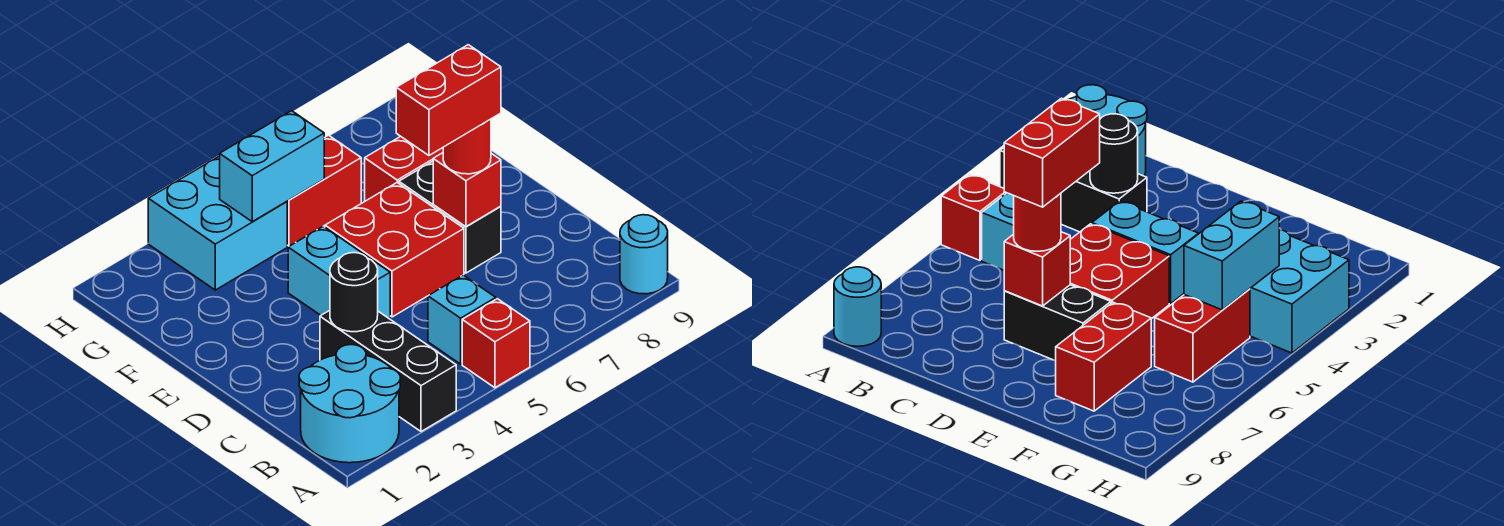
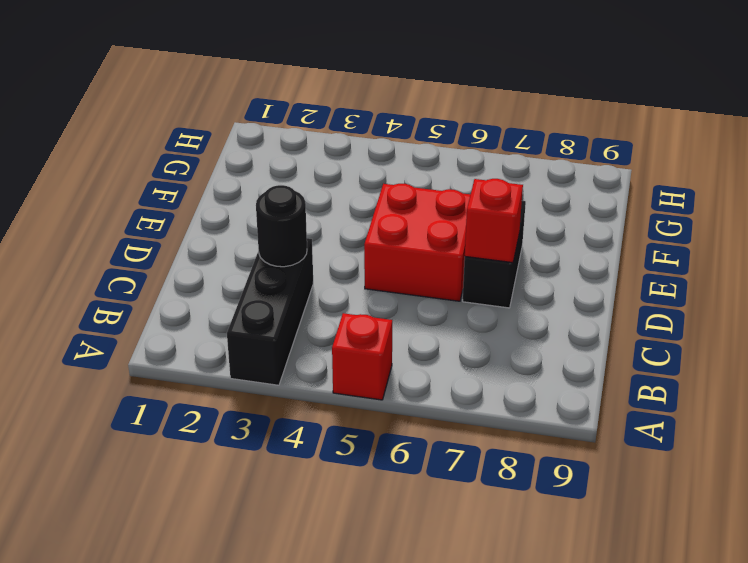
none -> cyan 2x2 round brick [299,345,400,463]
none -> cyan 1x1 round brick [620,215,668,294]
none -> cyan 1x1 brick [428,275,496,364]

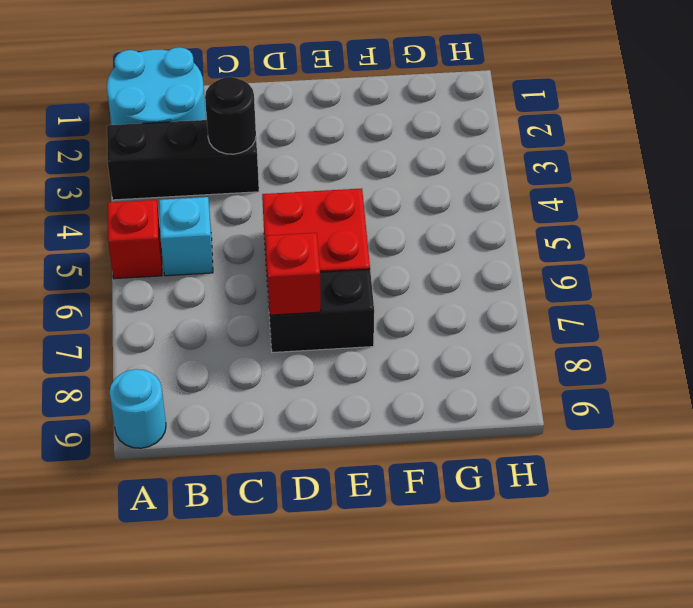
none -> cyan 1x2 brick [288,226,390,319]
none -> red 1x2 brick [365,136,443,201]
none -> cyan 2x2 brick [148,156,287,290]

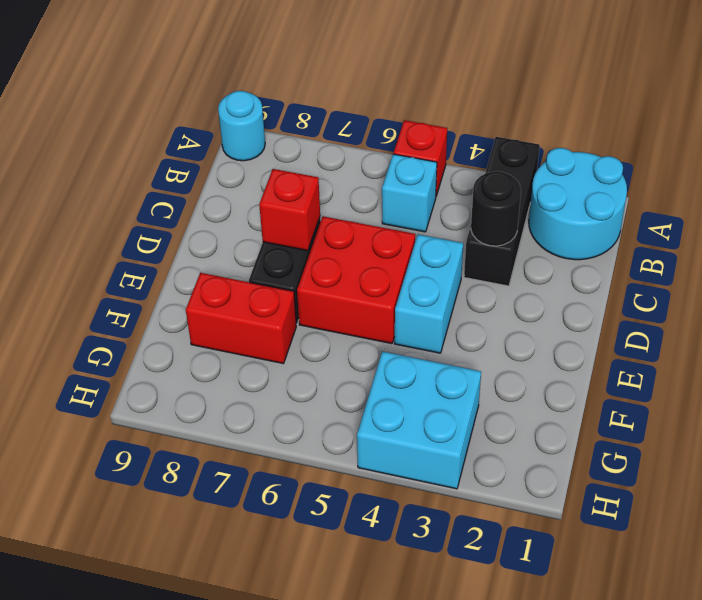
none -> red 1x2 brick [287,135,361,246]
none -> cyan 1x2 brick [220,111,324,222]
none -> red 1x1 round brick [443,119,491,174]

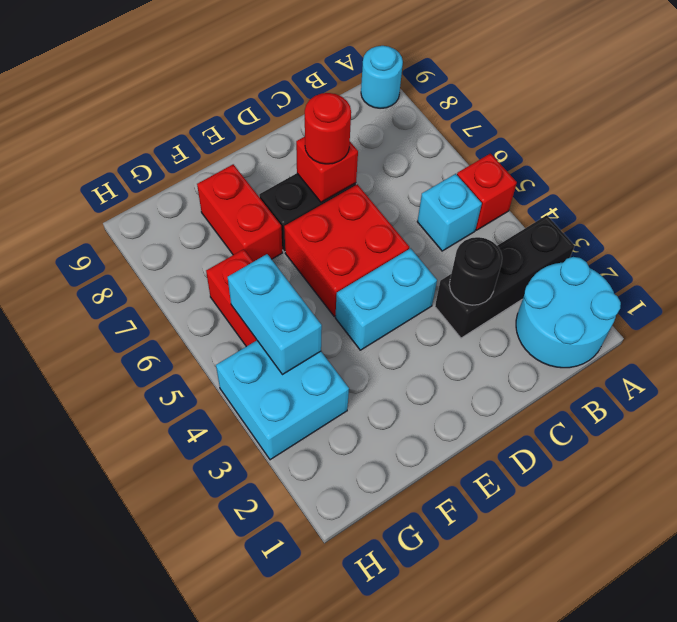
none -> red 1x2 brick [396,45,501,155]

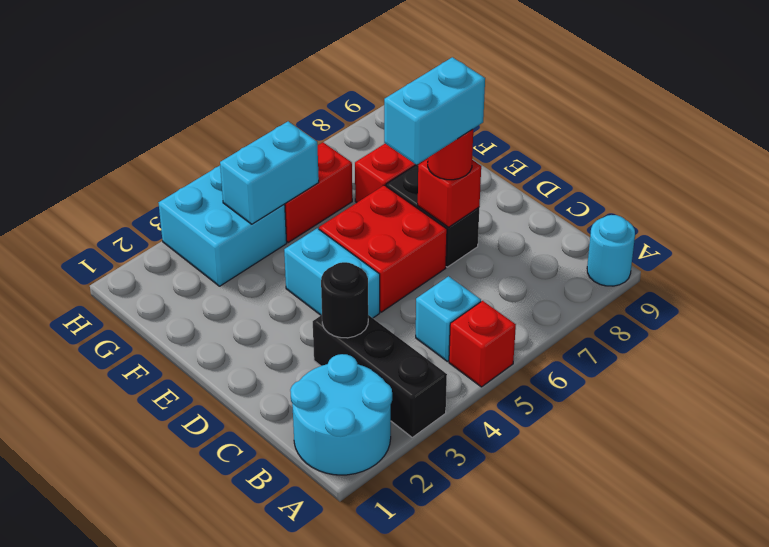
cyan 1x2 brick [384,57,485,165] -> red 1x2 brick [396,45,501,155]

